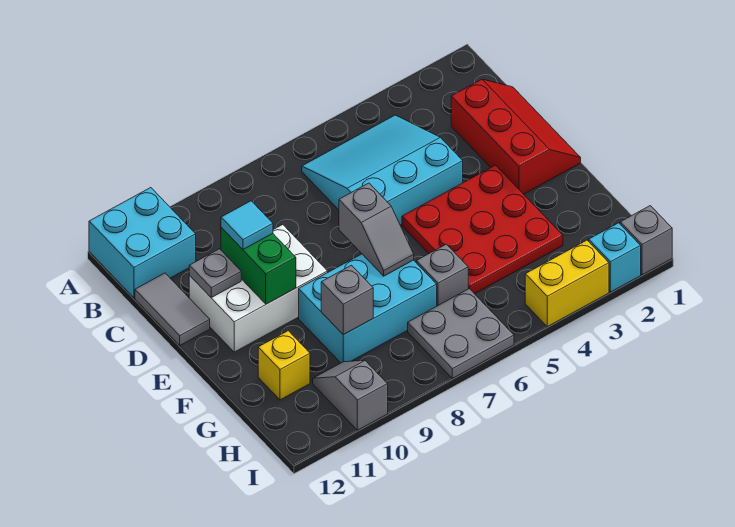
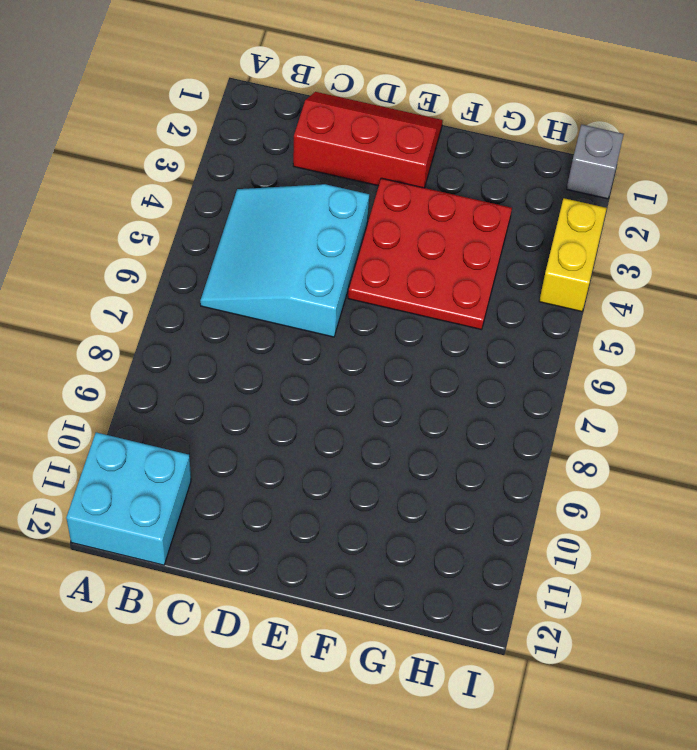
none -> grey 1x2 tile [135,273,210,345]
none -> white 2x3 brick [189,225,328,352]
none -> cyan 2x3 brick [299,254,437,363]

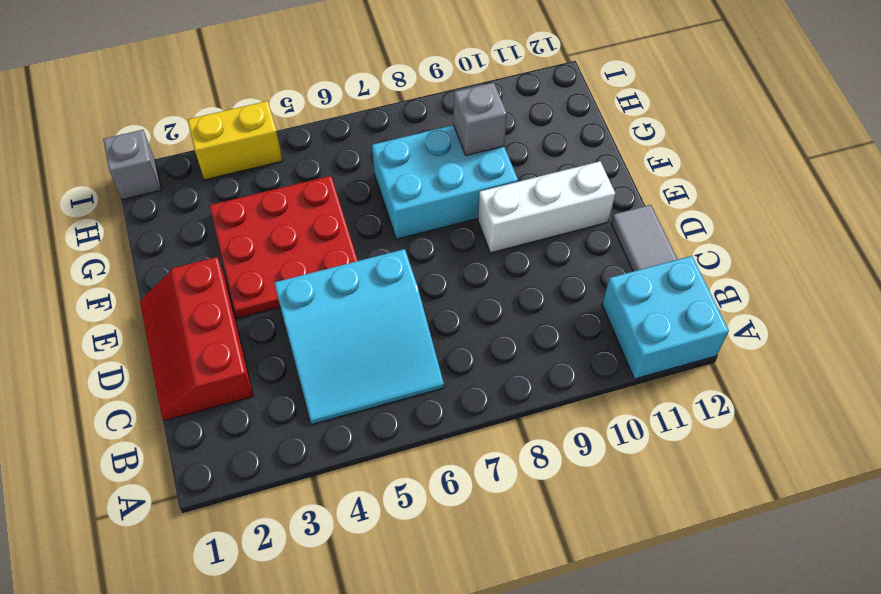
white 1x3 brick [478,161,615,253] -> white 2x3 brick [189,225,328,352]
none -> grey 1x1 brick [416,244,468,306]
none -> yellow 1x1 brick [258,331,310,400]
none -> grey 2x2 plate [408,289,514,378]

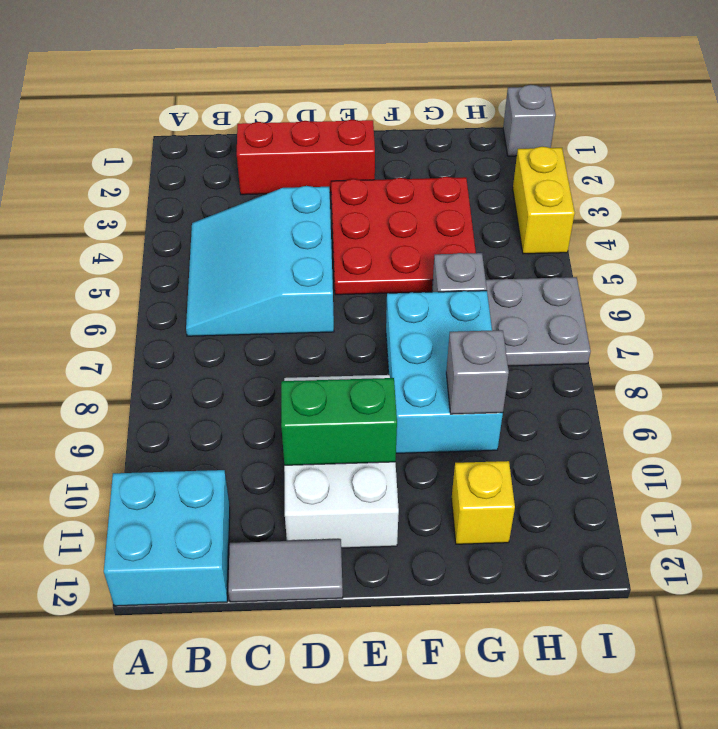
none -> grey 1x2 slope [313,360,388,430]
none -> cyan 1x1 brick [589,223,641,292]
none -> grey 1x1 plate [189,249,241,297]

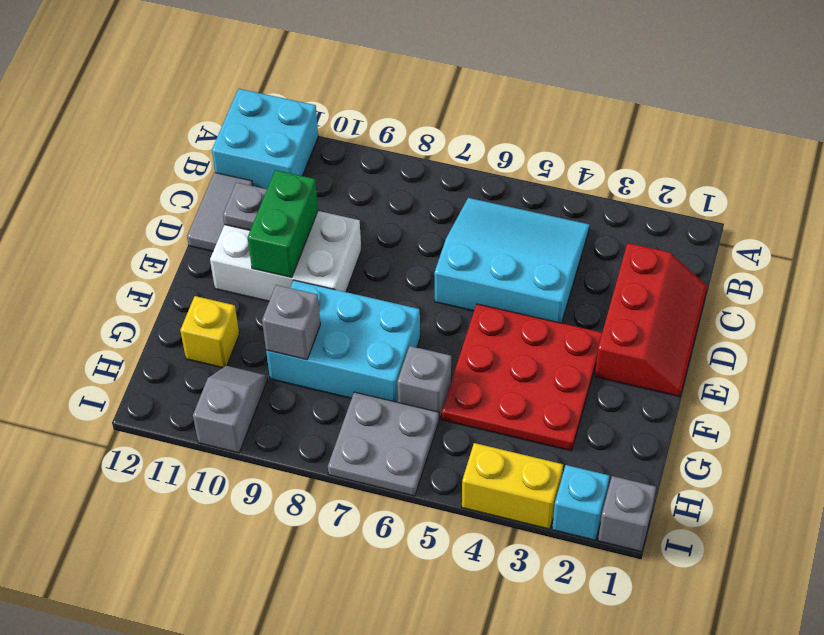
none -> grey 1x2 slope [339,183,414,276]
none -> cyan 1x1 tile [221,201,273,249]

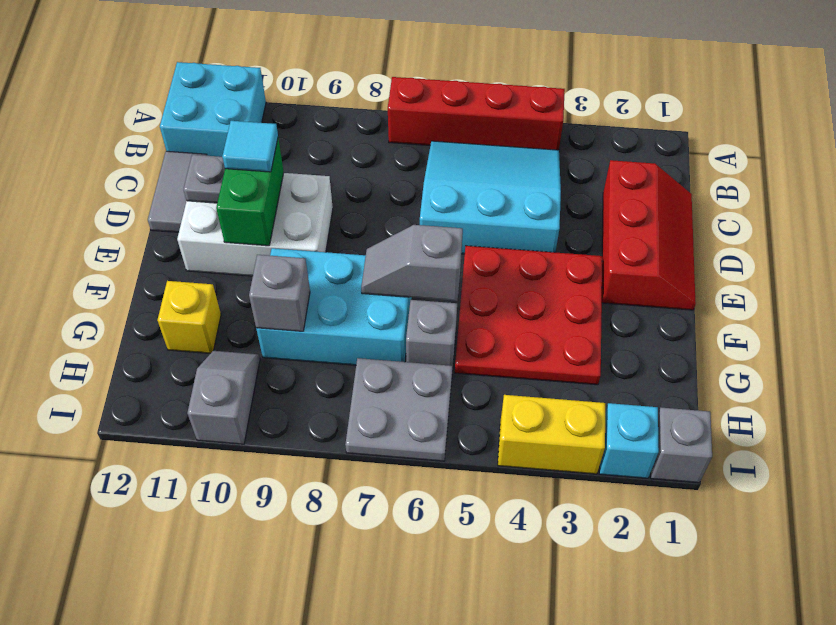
red 1x4 brick [388,77,565,150] -> none
grey 1x2 slope [361,225,463,301] -> grey 1x2 slope turned to [339,183,414,276]

